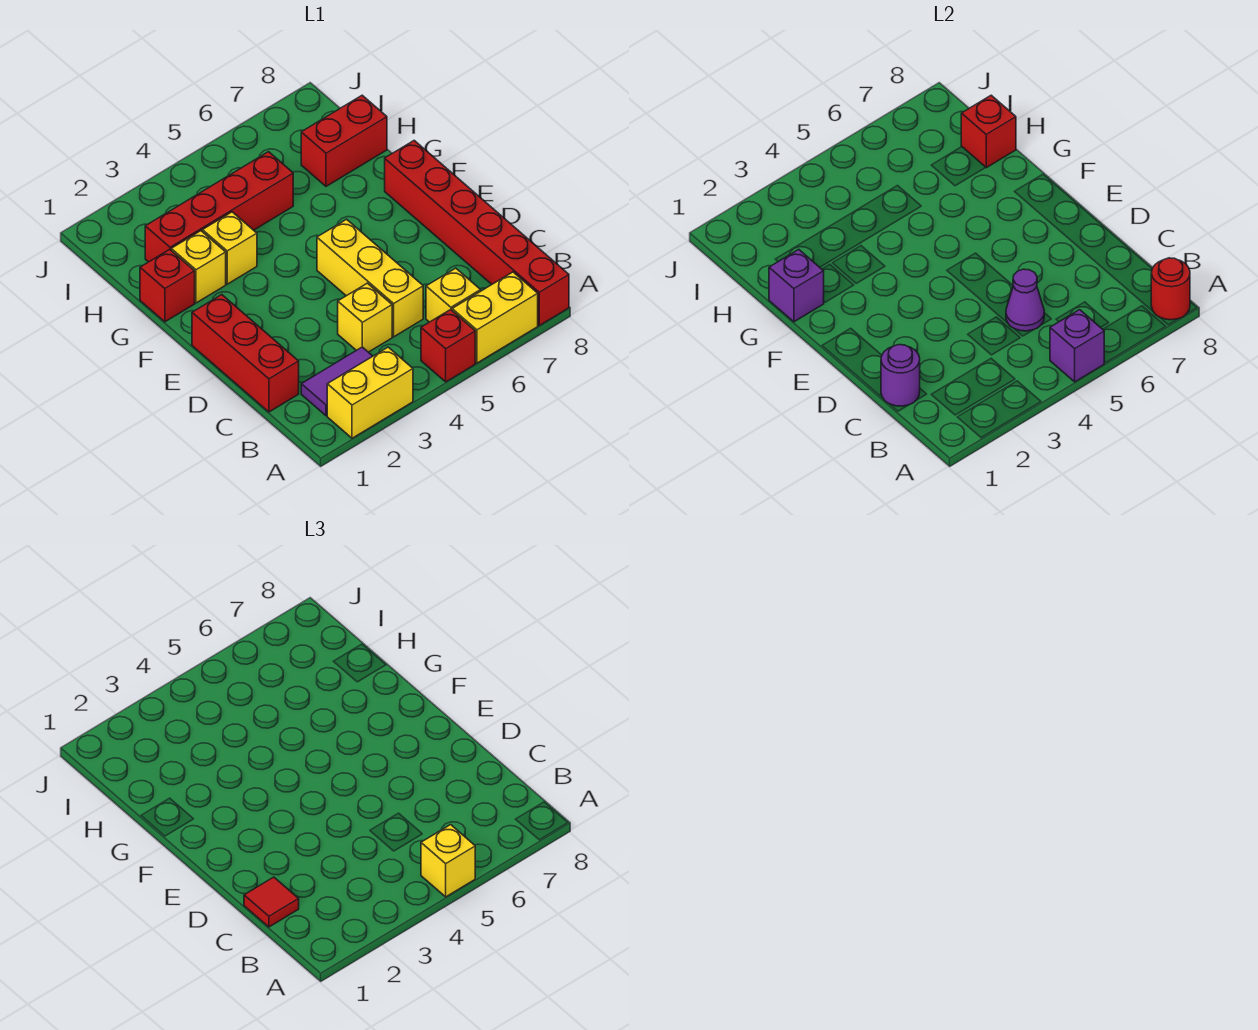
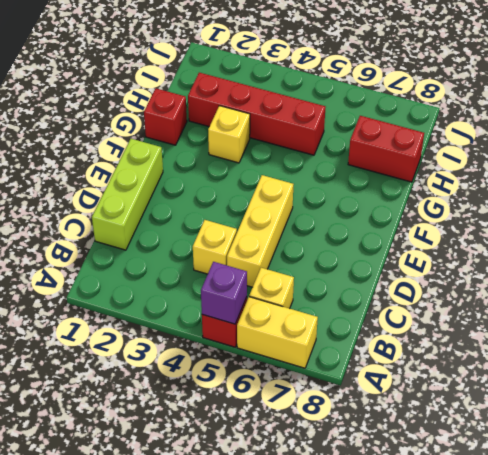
lime 1x3 brick [92,139,163,250] -> red 1x3 brick [192,295,299,412]
none -> yellow 1x2 brick [327,347,413,438]
none -> red 1x6 brick [385,141,569,325]
none -> purple 1x2 tile [301,347,373,416]

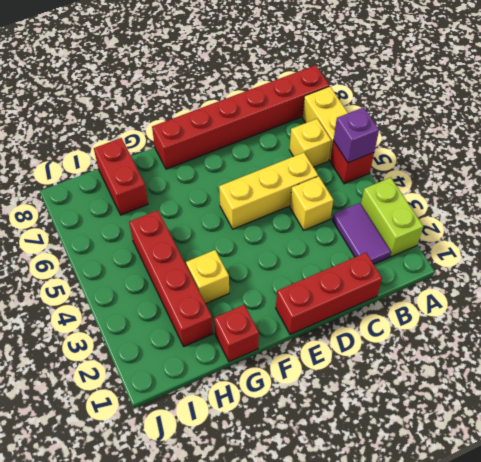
lime 1x2 brick [361,178,423,257] -> yellow 1x2 brick [327,347,413,438]
none -> yellow 1x1 brick [171,231,226,303]
none -> red 1x1 round brick [1151,258,1190,320]
none -> purple 1x1 round brick [881,345,920,406]

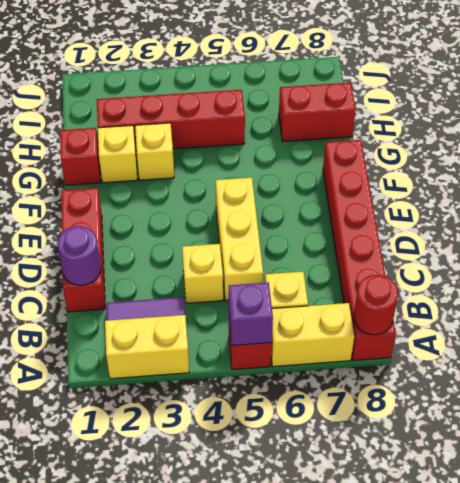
none -> purple 1x1 cone [1006,269,1044,331]
none -> purple 1x1 brick [769,249,824,322]
none -> red 1x1 brick [961,95,1016,168]

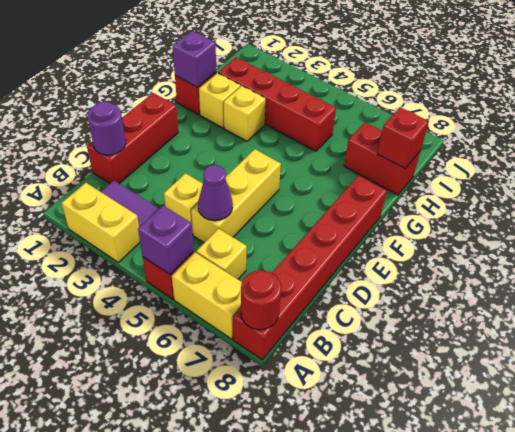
none -> yellow 1x1 brick [421,825,475,897]
none -> red 1x1 tile [244,877,299,927]

